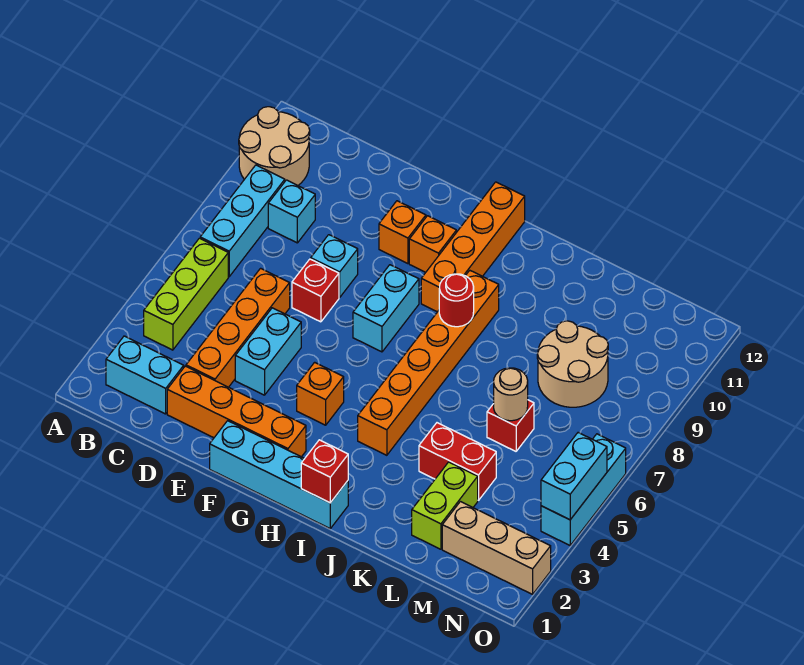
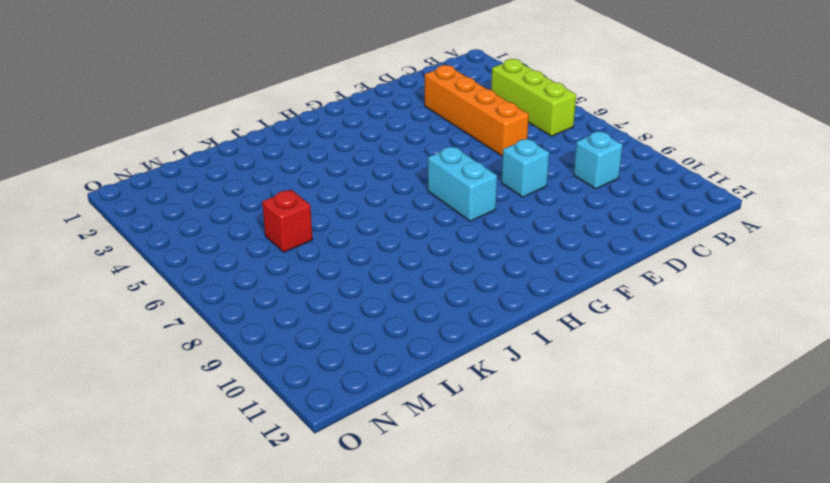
none -> tan 2x2 round brick [239,107,310,185]
none -> cyan 1x2 brick [106,336,184,414]
none -> cyan 1x3 brick [200,165,285,277]

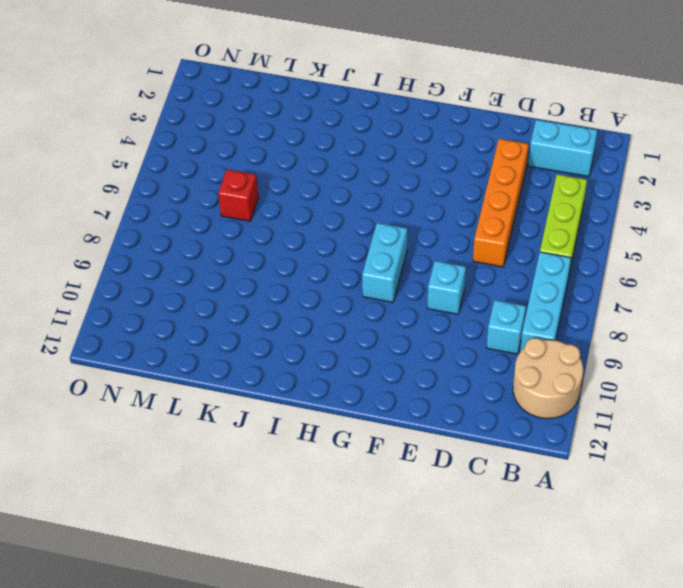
none -> orange 1x4 brick [167,366,306,457]
none -> cyan 1x2 brick [235,308,301,395]
none -> red 1x1 brick [292,259,339,322]

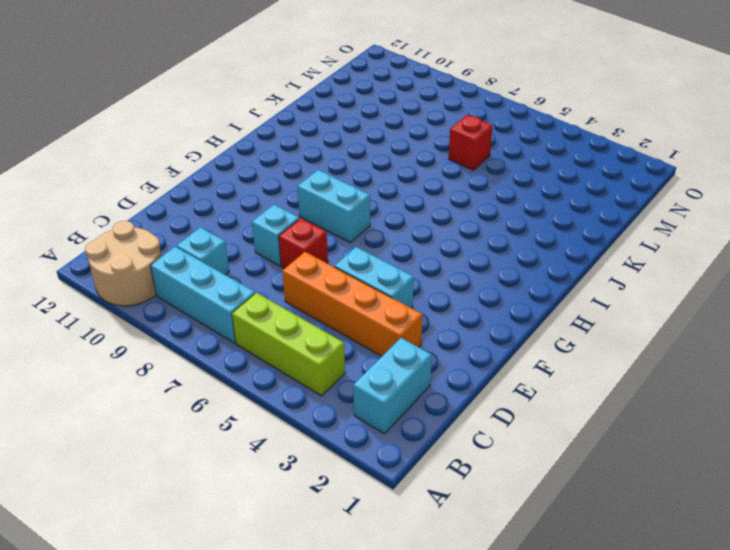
none -> orange 1x4 brick [167,366,306,457]
none -> cyan 1x4 brick [210,421,348,528]
none -> orange 1x1 brick [379,201,426,264]

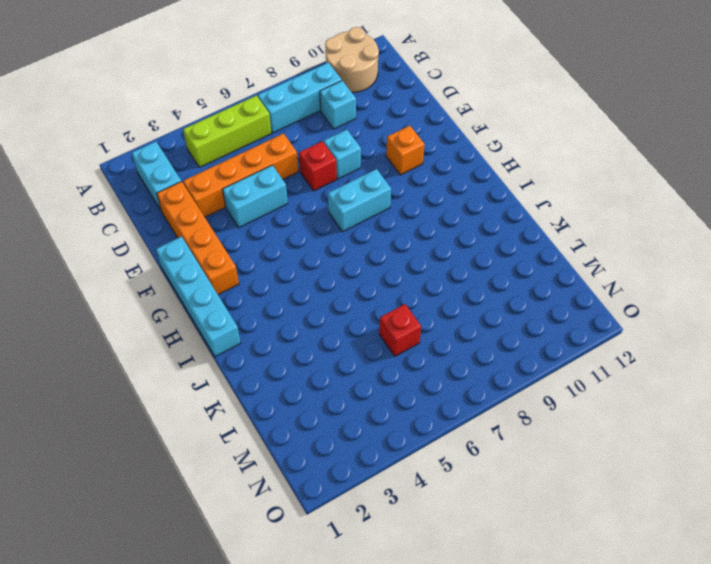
none -> orange 1x1 brick [297,362,344,425]
none -> orange 1x1 brick [409,216,456,272]
none -> orange 1x4 brick [421,182,525,312]

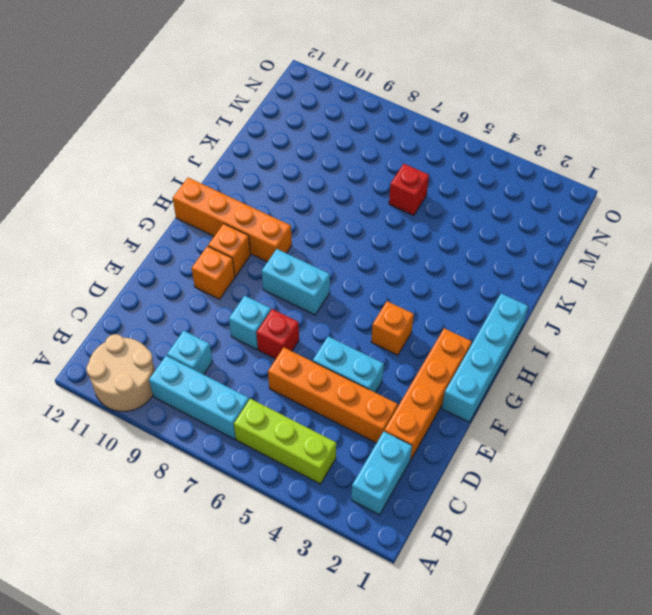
none -> orange 1x6 brick [358,271,499,455]
none -> red 1x2 brick [419,423,496,500]
none -> lime 1x2 brick [412,462,478,549]

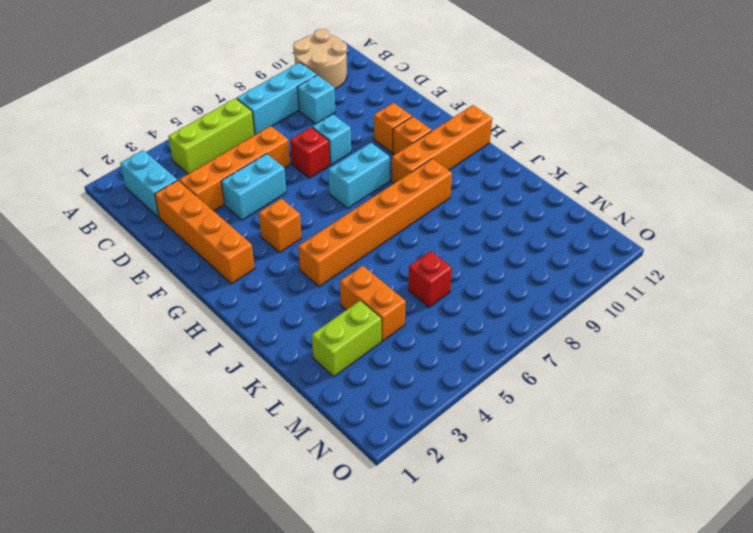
orange 1x2 brick [340,266,406,341] -> red 1x2 brick [419,423,496,500]
none -> cyan 1x4 brick [210,421,348,528]
none -> tan 2x2 round brick [537,321,608,407]
none -> tan 1x3 brick [442,502,551,594]

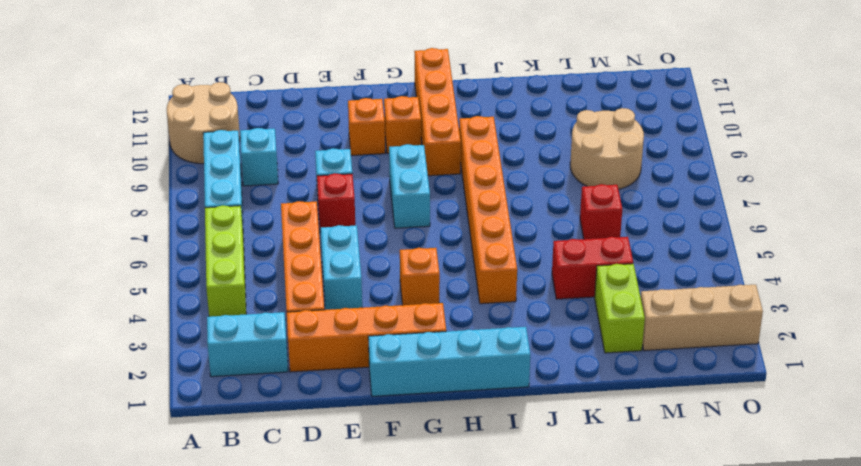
none -> cyan 1x3 brick [541,434,626,545]
none -> red 1x1 brick [301,440,348,503]
none -> red 1x1 round brick [439,274,474,327]

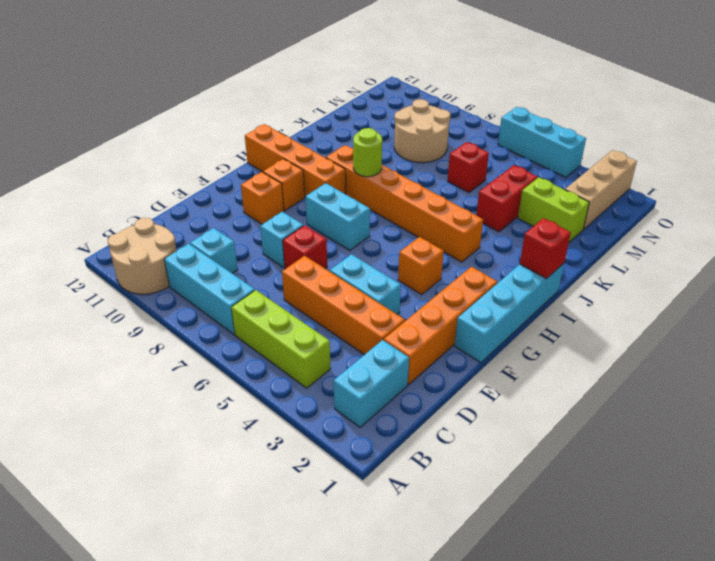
lime 1x1 round brick [353,128,382,177] -> red 1x1 round brick [439,274,474,327]
none -> tan 1x1 round brick [494,368,528,421]
none -> cyan 1x2 brick [541,433,607,520]

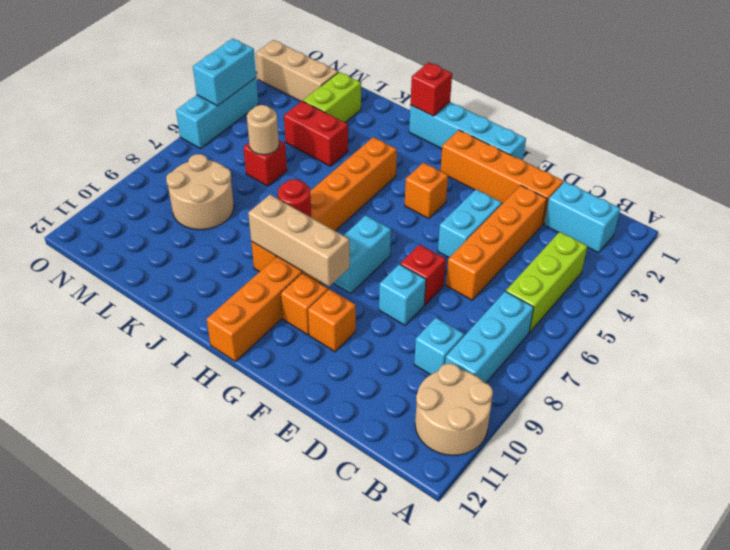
tan 1x3 brick [248,195,350,287] -> none

